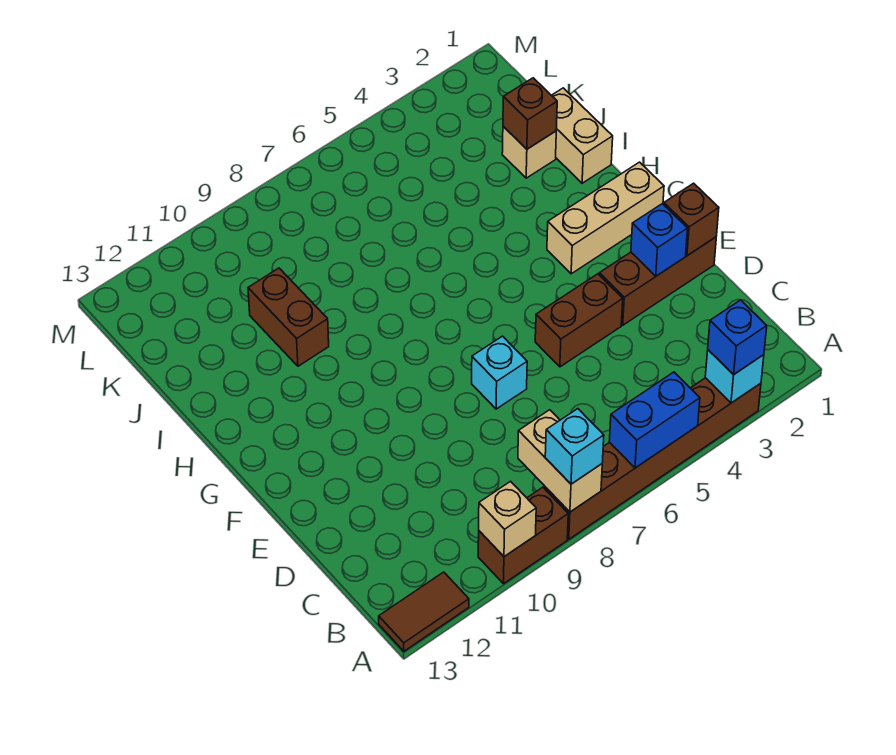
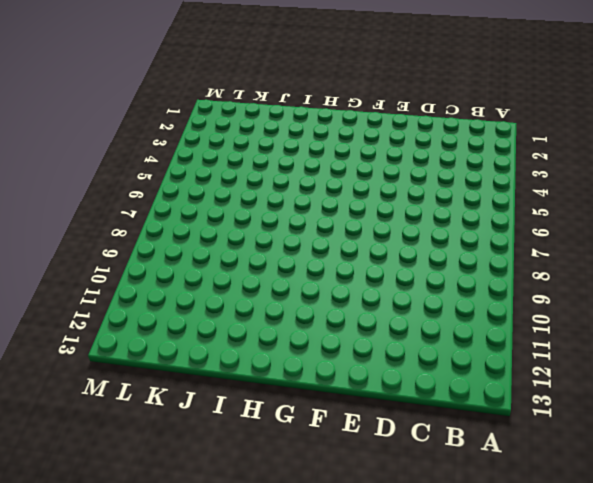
none -> brown 1x6 brick [544,378,761,539]
none -> brown 1x2 brick [478,487,568,584]
none -> brown 1x2 tile [379,572,469,651]

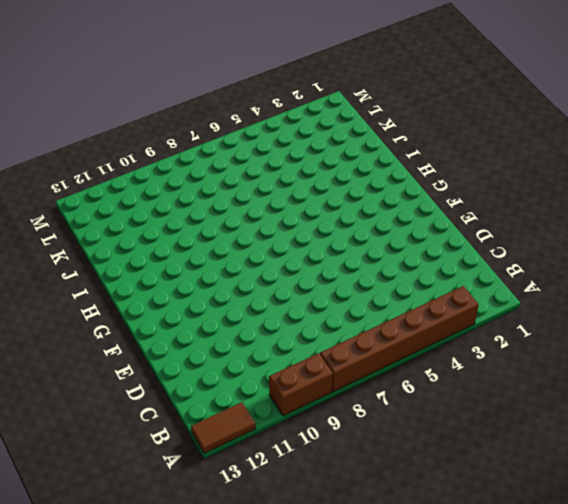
none -> brown 1x3 brick [599,237,716,325]
none -> brown 1x2 brick [535,274,623,367]
none -> cyan 1x1 brick [472,336,527,409]

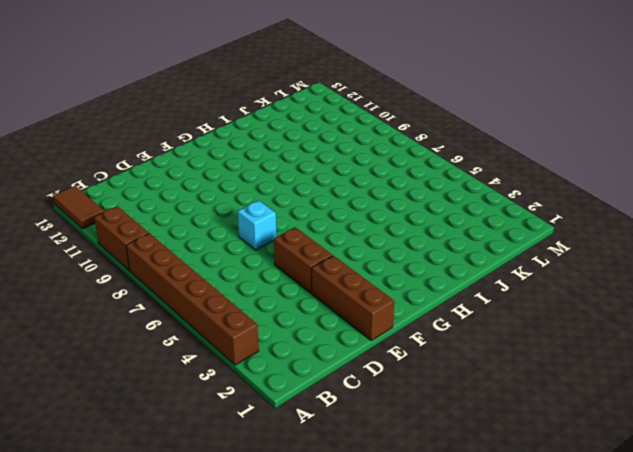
none -> tan 1x3 brick [547,162,664,274]
none -> tan 1x2 brick [552,88,613,183]
none -> brown 1x2 brick [248,268,329,366]

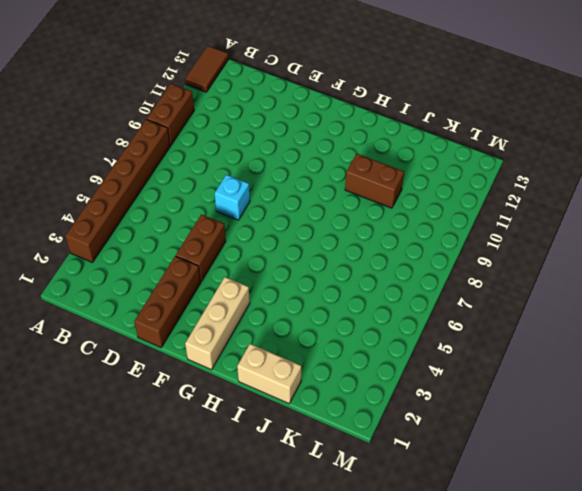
none -> tan 1x1 brick [502,126,556,178]
none -> cyan 1x1 brick [705,350,764,403]
none -> blue 1x2 brick [609,372,700,468]

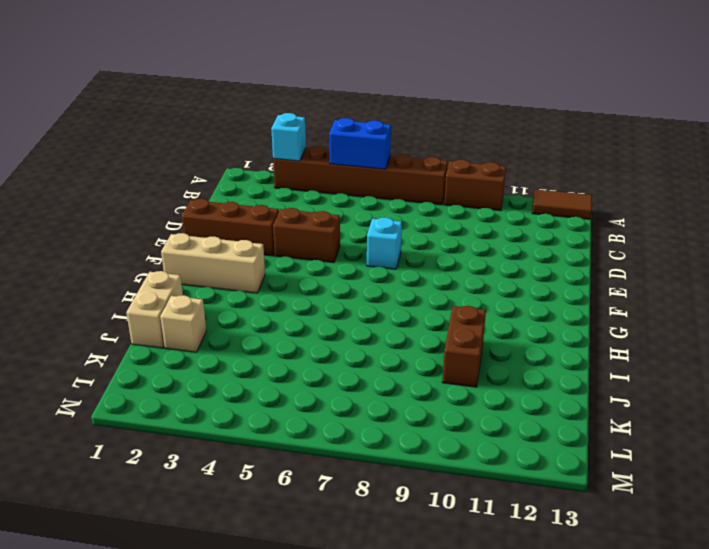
none -> tan 1x2 brick [518,410,602,512]
none -> tan 1x1 brick [479,481,536,557]
none -> brown 1x1 brick [664,183,719,256]

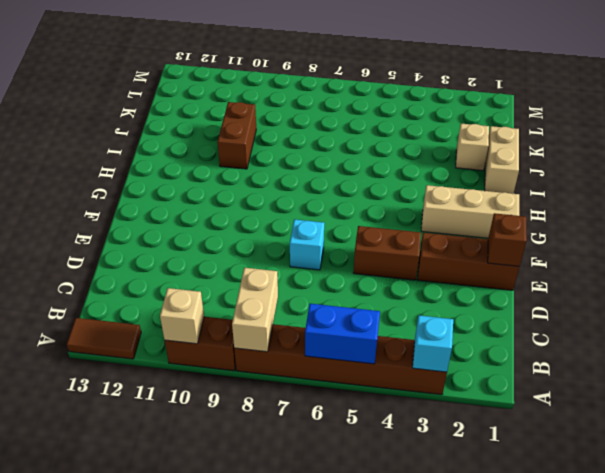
none -> blue 1x1 brick [631,204,688,276]
none -> brown 1x1 brick [503,78,557,149]
none -> blue 1x1 brick [708,300,767,375]

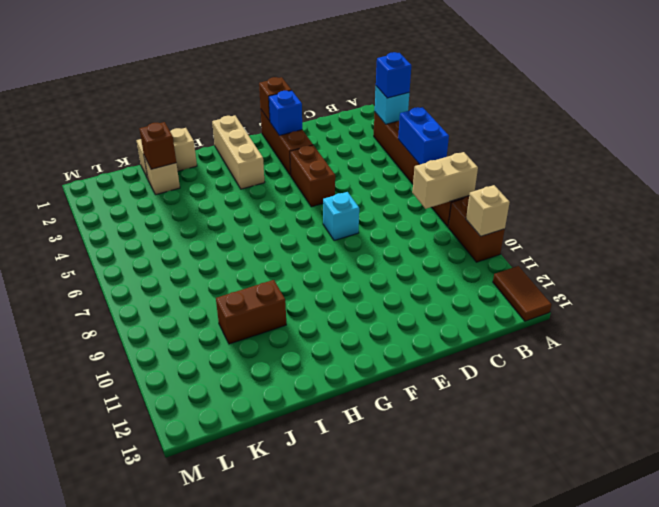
none -> cyan 1x1 brick [545,409,604,484]

